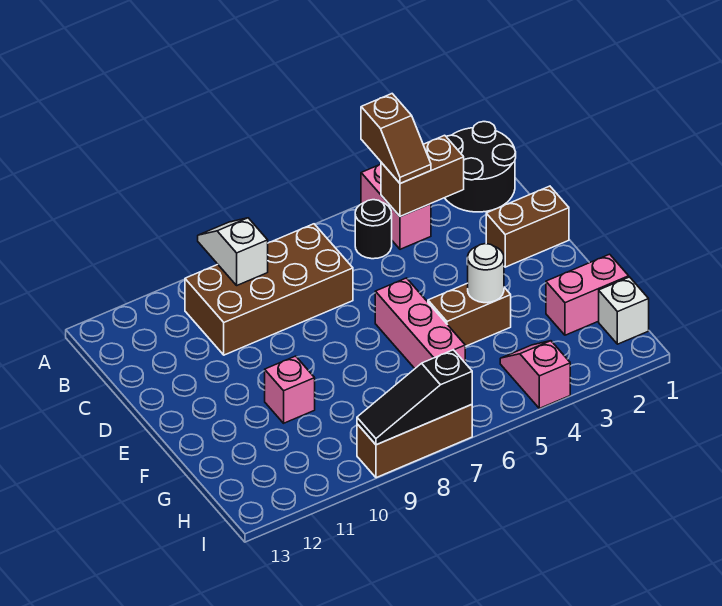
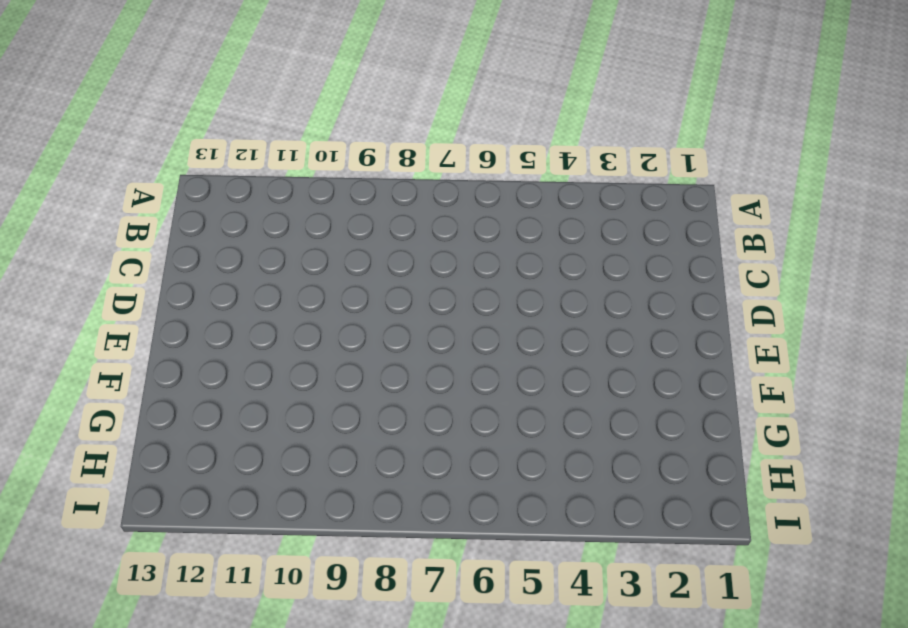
none -> black 2x2 round brick [445,122,516,212]
none -> pink 1x2 brick [361,164,431,249]
none -> black 1x1 round brick [355,200,392,259]

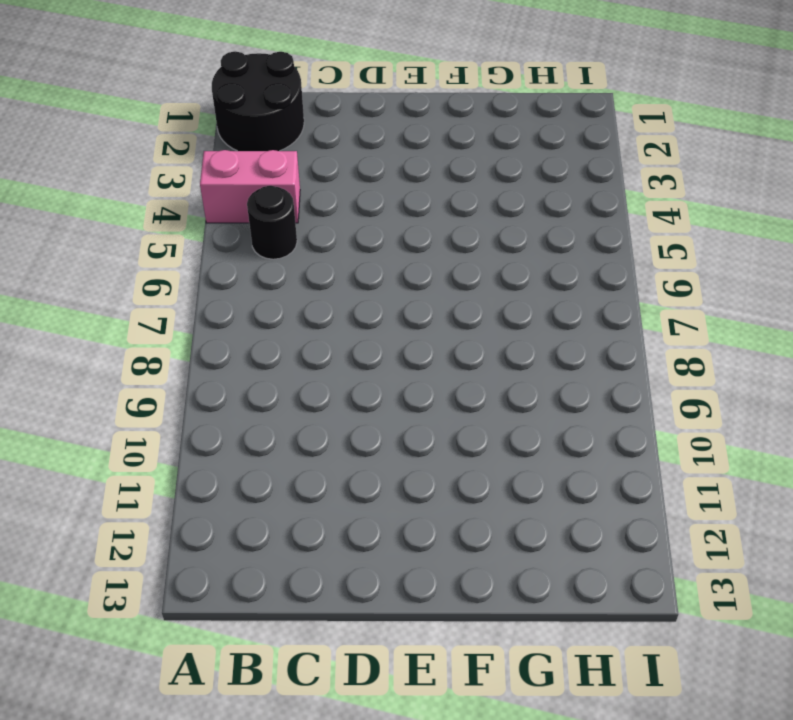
none -> brown 2x4 brick [185,224,353,355]
none -> brown 1x2 brick [486,186,569,267]
none -> pink 1x3 brick [375,278,465,368]

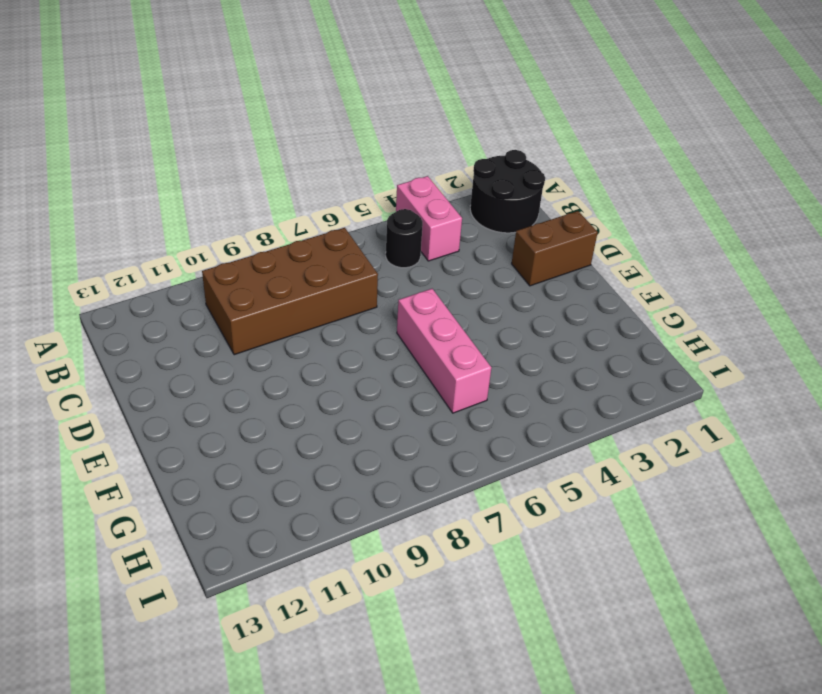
none -> brown 1x2 brick [428,283,511,346]
none -> pink 1x1 brick [265,356,315,423]
none -> pink 1x2 brick [546,254,629,335]

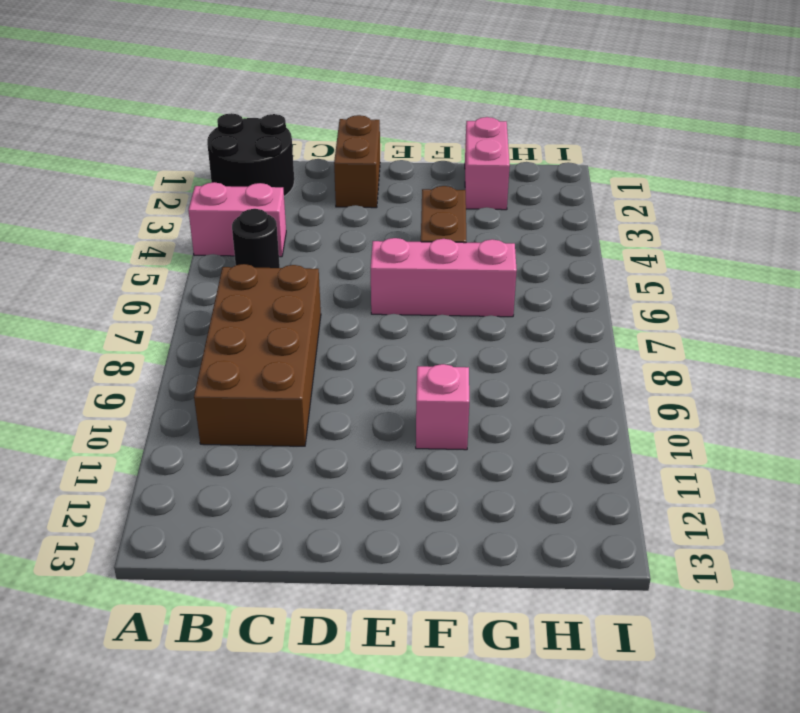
none -> white 1x1 brick [599,277,649,344]
none -> pink 1x2 slope [500,341,570,408]
none -> brown 1x3 brick [357,405,472,478]

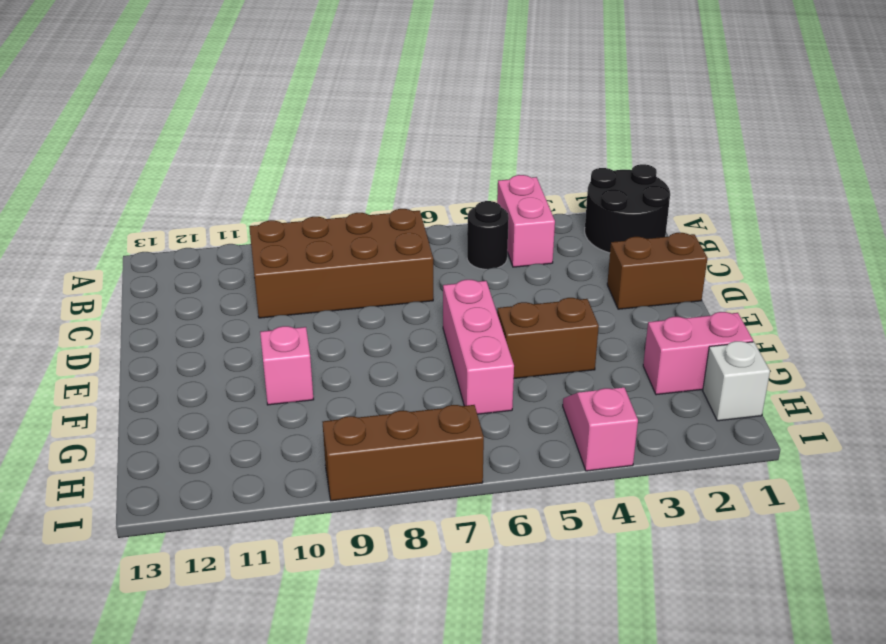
none -> white 1x2 slope [198,218,268,285]
none -> brown 1x2 brick [381,135,464,217]
none -> white 1x1 round brick [468,244,504,303]

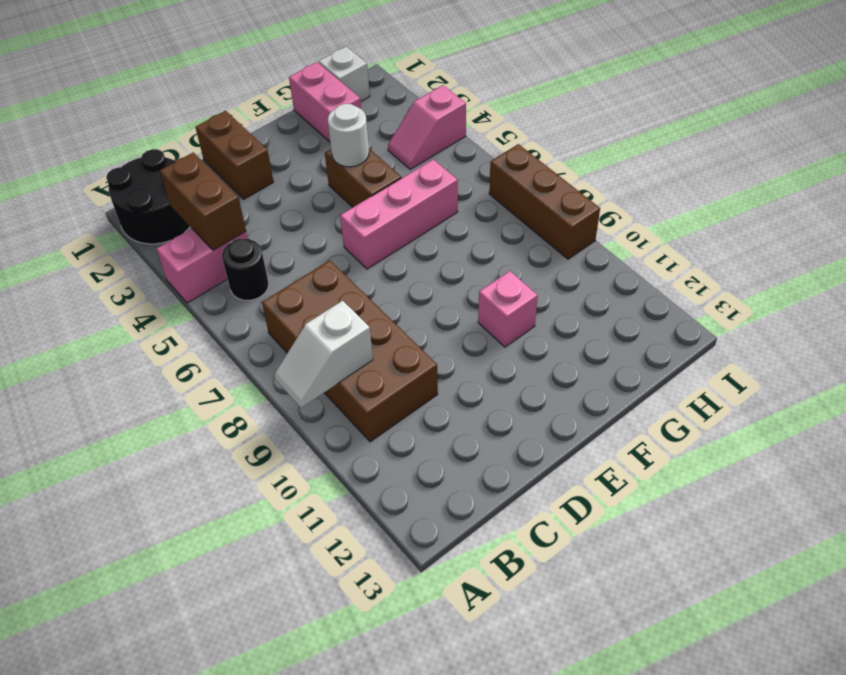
none -> black 1x3 slope [357,350,472,445]
none -> brown 1x2 slope [361,94,431,184]

